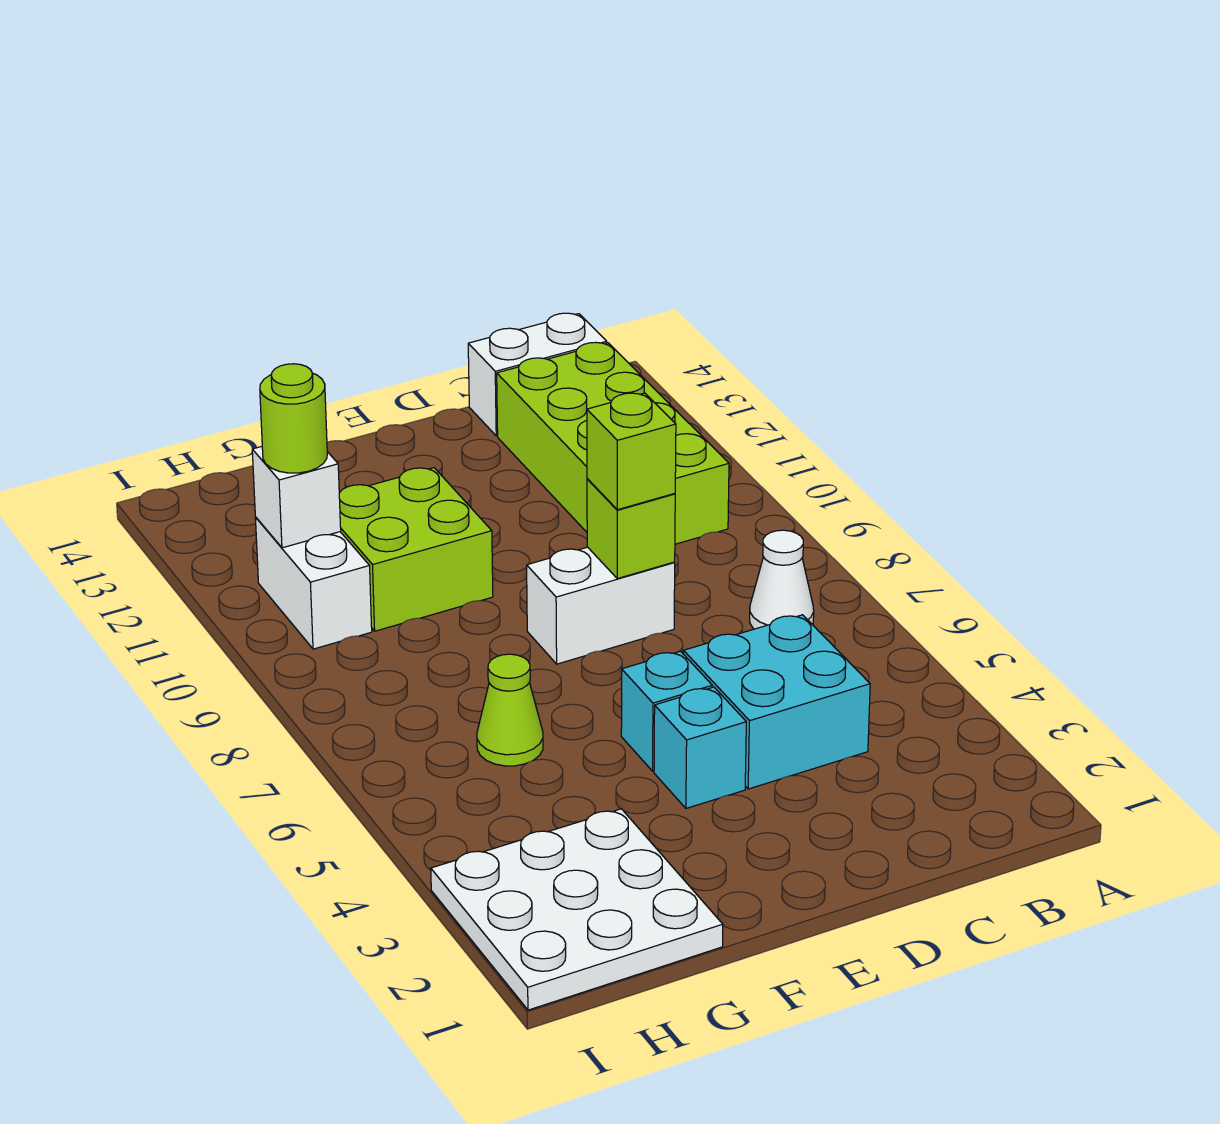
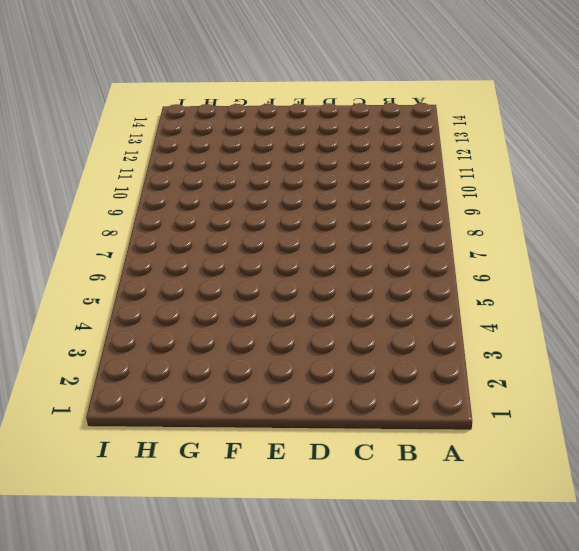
none -> white 1x1 cone [750,530,814,629]
none -> lime 2x4 brick [497,342,729,544]
none -> white 1x2 brick [468,313,607,436]

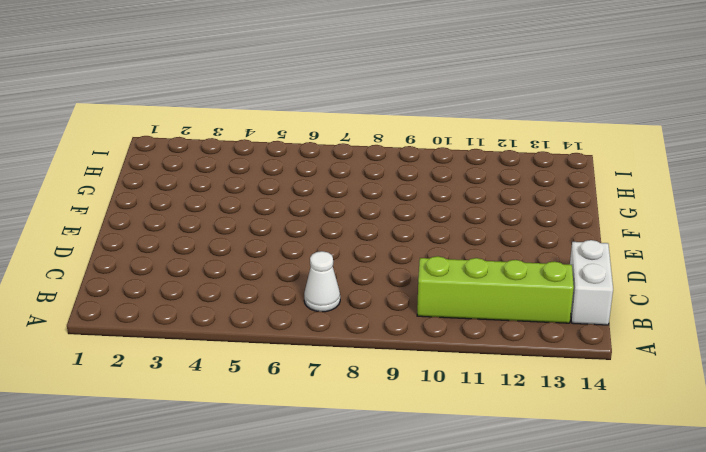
lime 1x4 brick [417,256,574,323] -> lime 2x4 brick [497,342,729,544]
none -> cyan 2x2 brick [684,615,870,789]
none -> white 1x2 brick [527,547,675,664]
none -> cyan 1x1 brick [654,687,746,808]

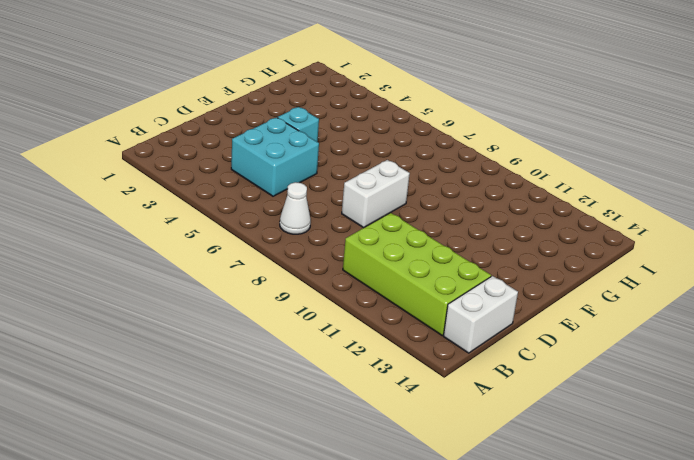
none -> cyan 1x1 brick [621,651,712,771]
none -> lime 2x2 brick [339,468,493,631]
none -> white 3x3 plate [431,809,723,1010]

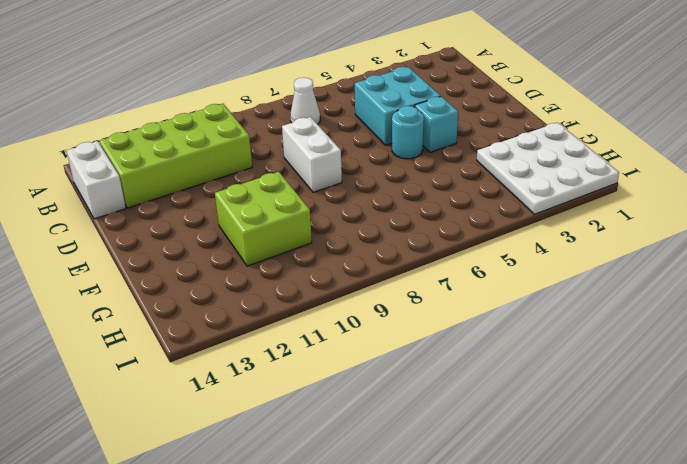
cyan 1x1 round brick [392,106,424,159] -> cyan 1x1 brick [621,651,712,771]
none -> lime 1x1 cone [477,654,543,766]
none -> white 1x2 brick [255,517,372,649]
none -> lime 1x1 brick [587,479,675,579]

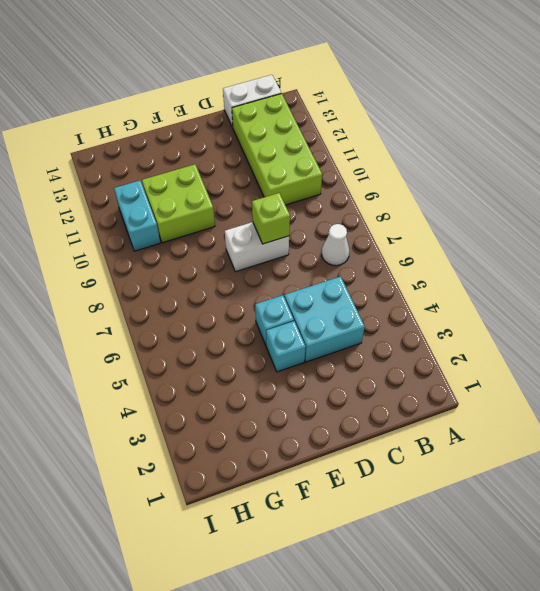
cyan 1x2 brick [114,181,160,251] -> white 1x2 brick [255,517,372,649]
none -> white 3x3 plate [431,809,723,1010]
none -> lime 1x1 cone [477,654,543,766]
none -> white 1x1 brick [252,447,341,548]

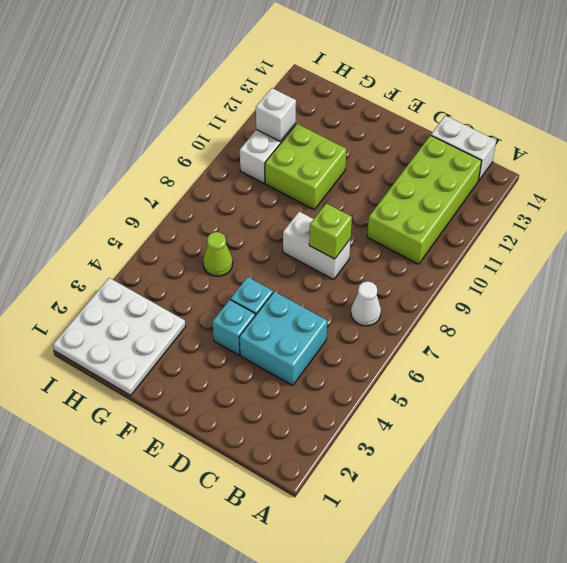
none -> lime 1x1 brick [587,393,676,510]
none -> lime 1x1 round brick [260,364,327,473]

